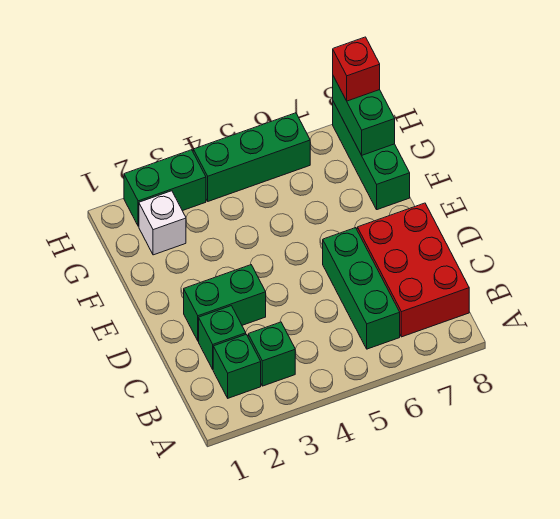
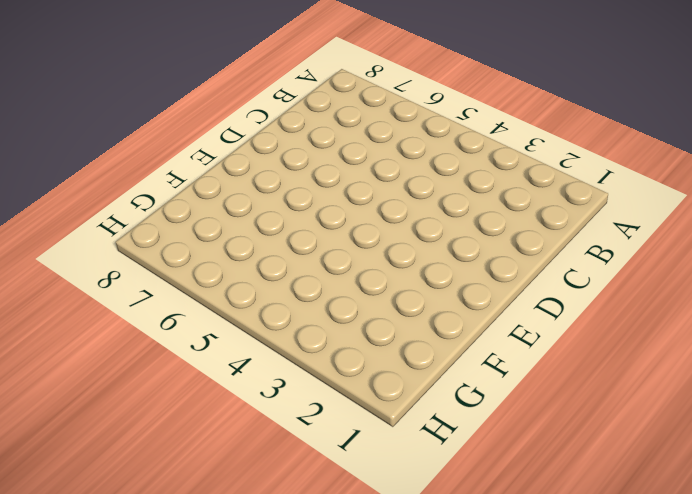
none -> green 1x1 brick [213,335,261,398]
none -> green 1x1 brick [248,322,295,386]
none -> green 1x3 brick [323,228,400,349]

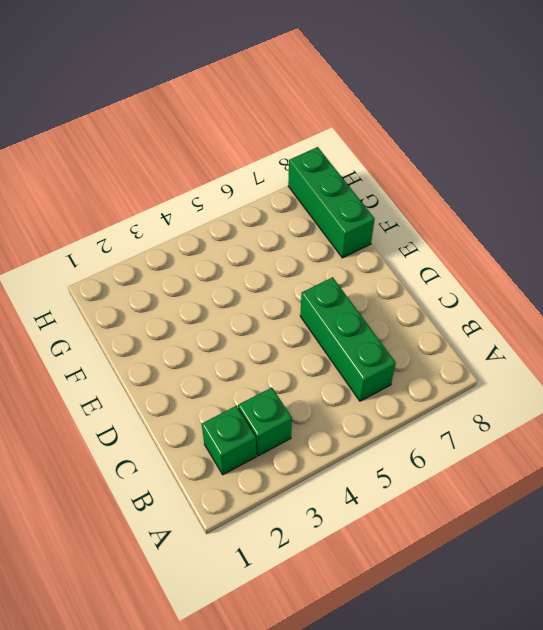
none -> red 2x3 brick [357,203,469,337]
none -> green 1x1 brick [199,306,246,369]
none -> green 1x2 brick [184,265,266,341]

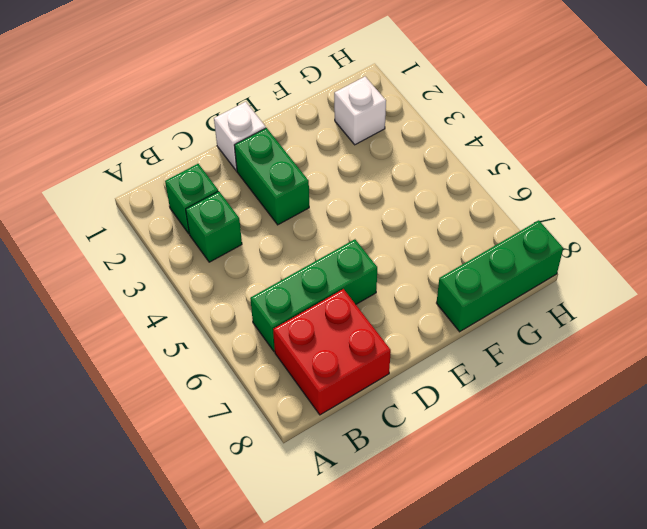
red 2x2 brick [273,289,391,415] -> red 2x3 brick [357,203,469,337]
white 1x1 brick [214,102,266,171] -> none
none -> green 1x1 brick [199,306,246,369]
none -> green 1x2 brick [124,150,206,226]
none -> green 1x3 brick [193,113,310,201]

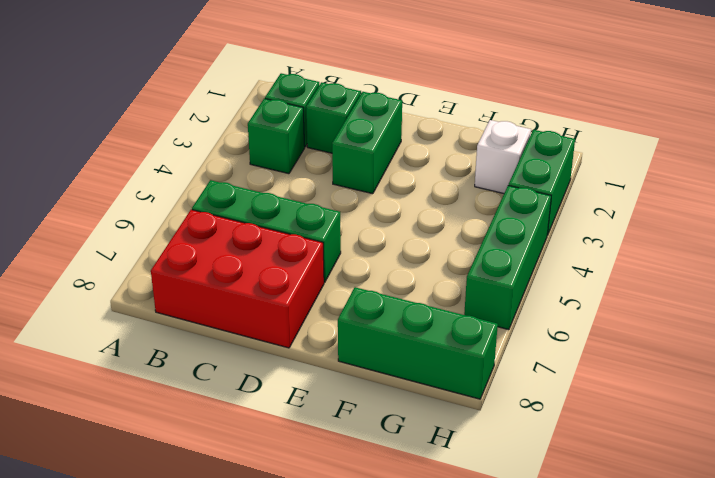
none -> green 1x2 brick [333,76,395,155]
none -> red 1x1 brick [333,37,380,101]

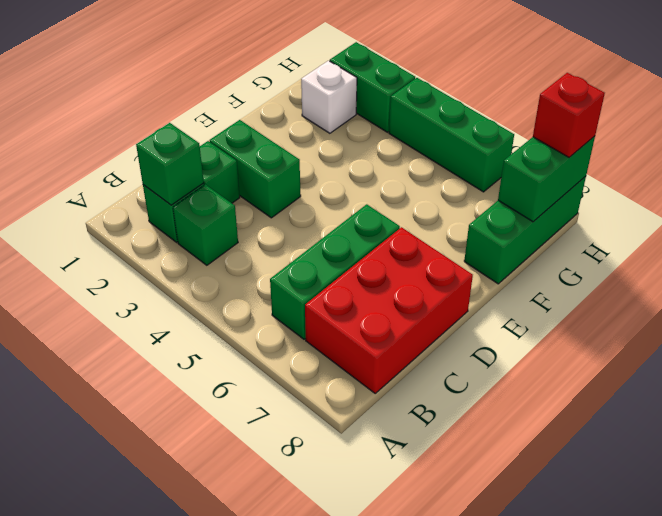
green 1x1 brick [136,123,204,205] -> none

